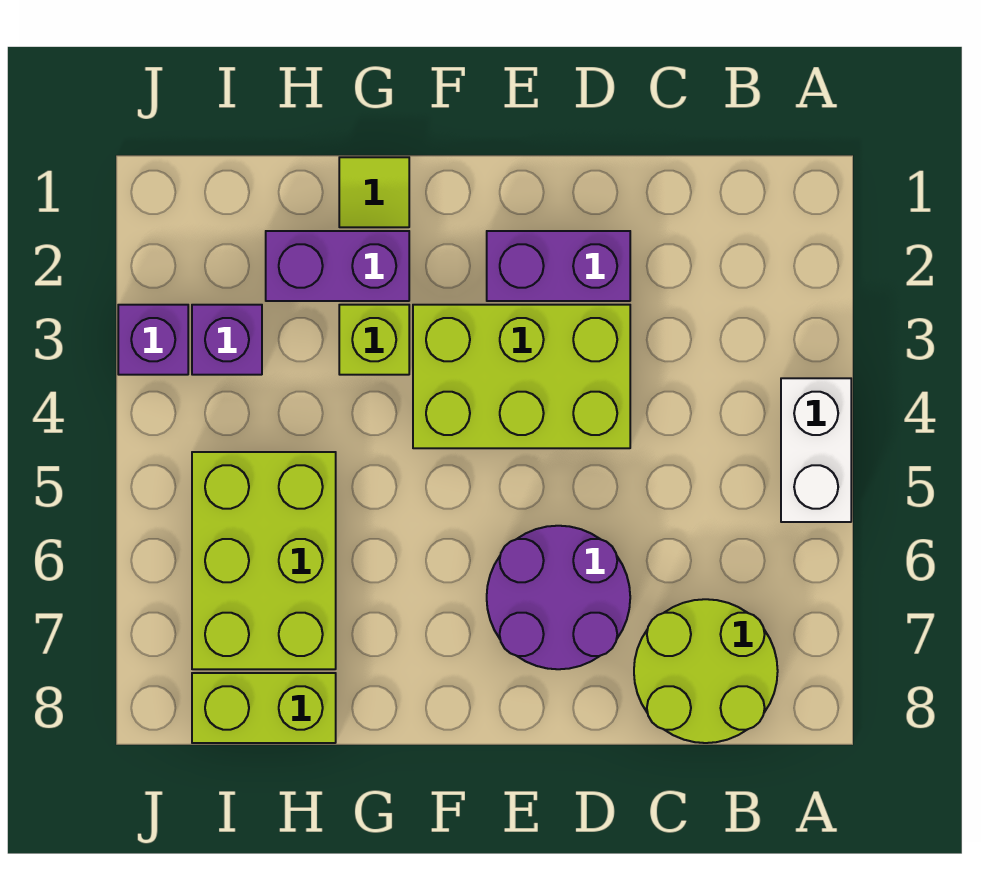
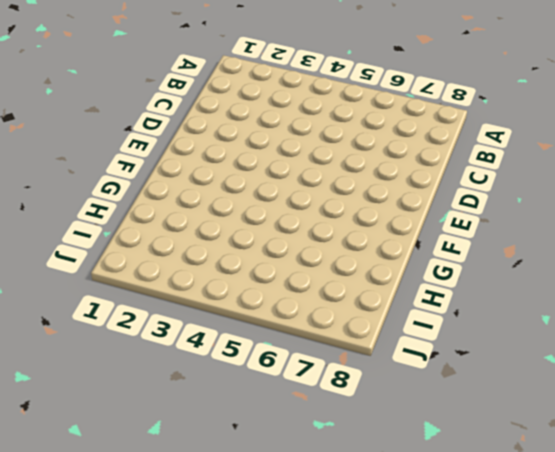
none -> white 1x2 brick [781,378,851,522]
none -> lime 2x2 round brick [634,599,778,743]
none -> purple 1x2 brick [487,231,630,301]

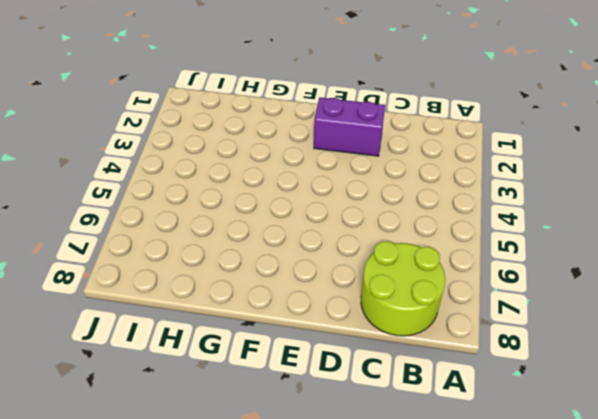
none -> white 1x2 brick [781,378,851,522]
none -> lime 2x3 brick [413,305,630,448]
none -> purple 2x2 round brick [487,526,630,669]

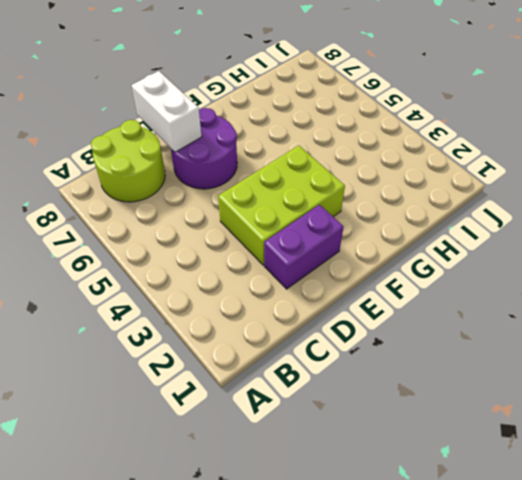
white 1x2 brick [132,71,202,152] -> white 1x2 brick moved to [781,378,851,522]
none -> lime 1x1 tile [339,157,409,227]
none -> purple 1x2 brick [266,231,409,301]
none -> lime 1x1 brick [339,305,409,375]

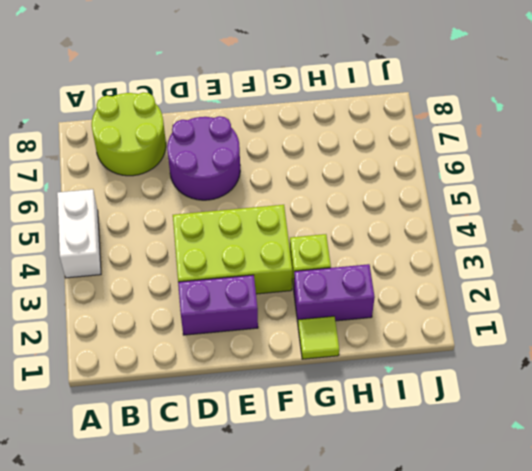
none -> lime 2x3 brick [192,452,336,669]
none -> lime 1x2 brick [192,673,336,743]
none -> purple 1x1 brick [192,305,262,375]

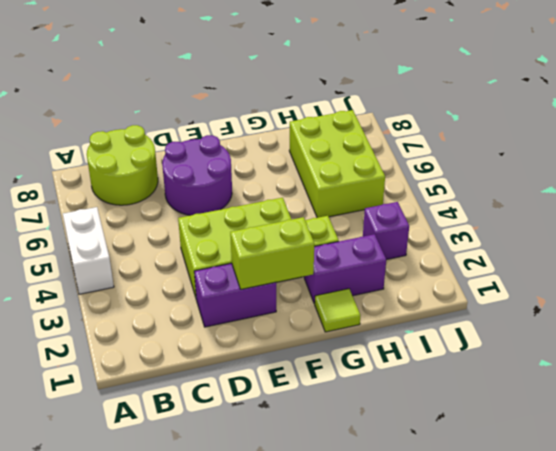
lime 1x2 brick [230,217,314,289] -> lime 1x2 brick moved to [192,673,336,743]
none -> purple 1x1 brick [118,305,188,375]

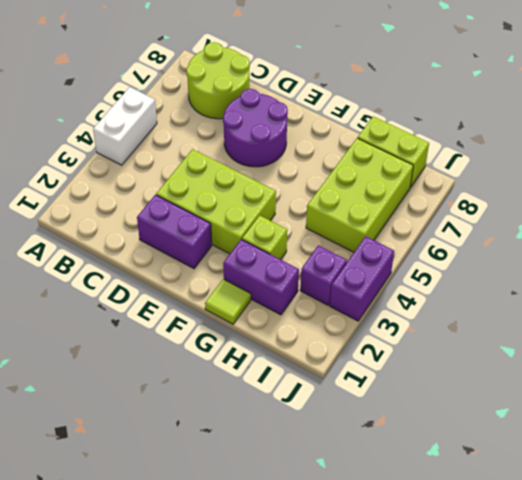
purple 1x2 brick [330,236,394,321] -> purple 1x1 brick [118,305,188,375]

